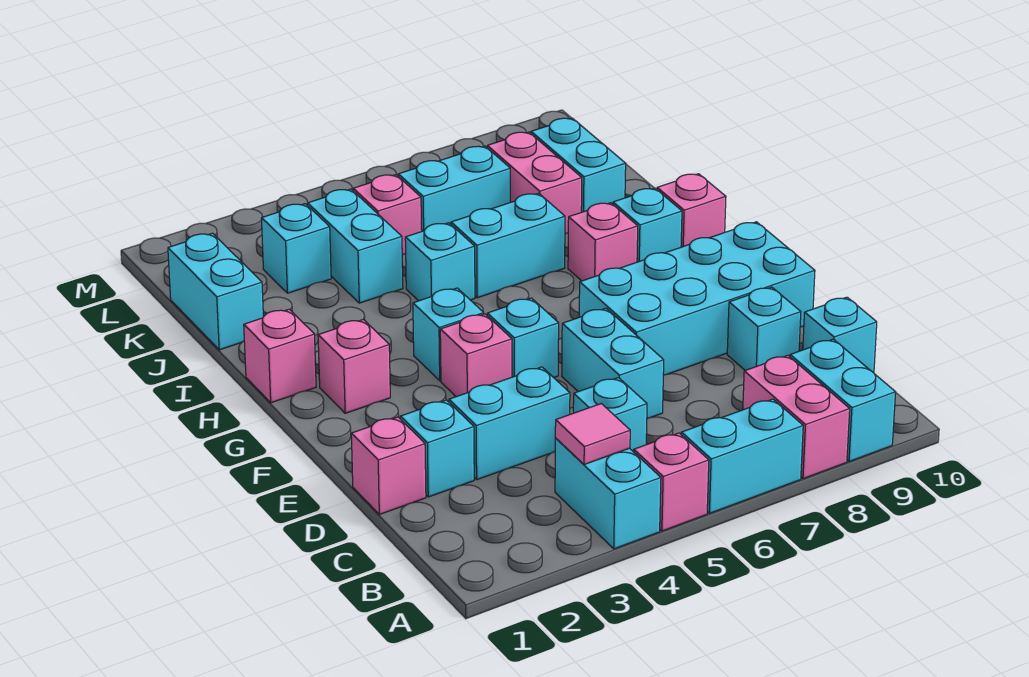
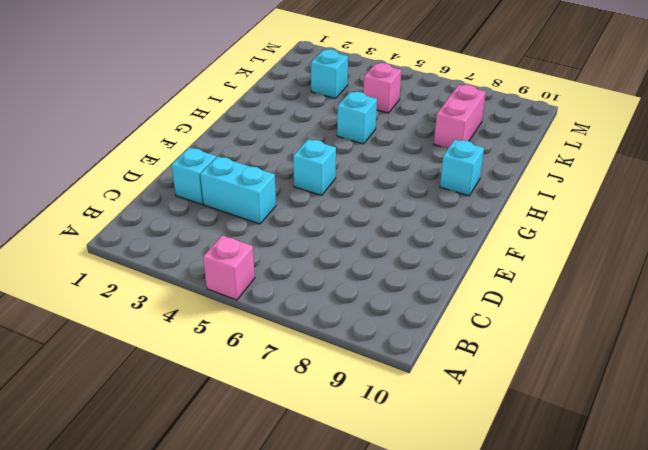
none -> cyan 1x2 brick [555,438,661,549]
none -> cyan 1x2 brick [681,399,803,513]
none -> pink 1x2 brick [743,355,850,479]
none -> cyan 1x2 brick [790,339,896,462]

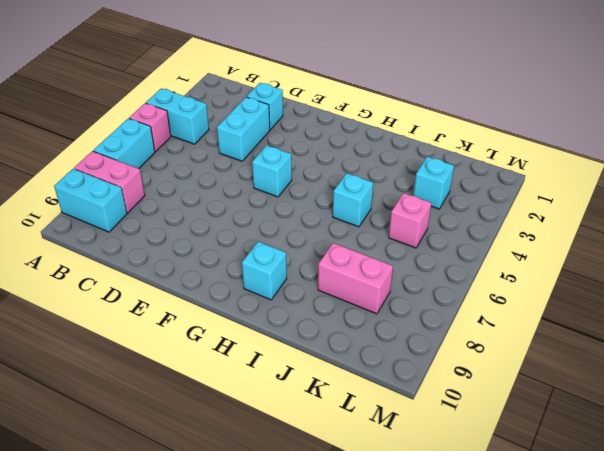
none -> cyan 1x1 brick [573,378,647,452]
none -> cyan 1x1 brick [803,297,877,373]
none -> pink 1x1 brick [351,417,426,514]
none -> cyan 1x2 brick [562,308,664,418]

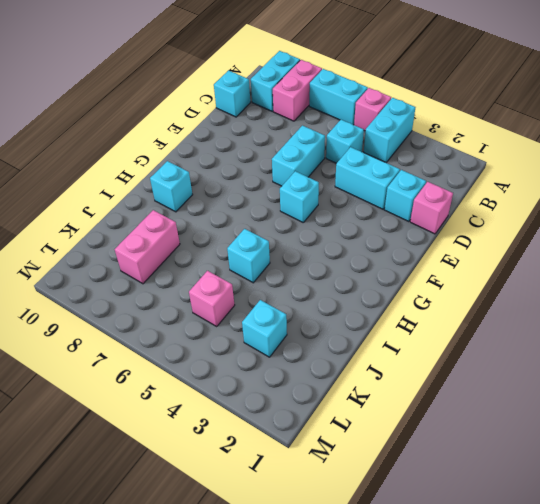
none -> cyan 1x1 brick [727,287,801,370]
none -> cyan 2x4 brick [579,222,815,375]
none -> pink 1x1 brick [440,314,512,397]
none -> pink 1x1 brick [318,319,390,413]

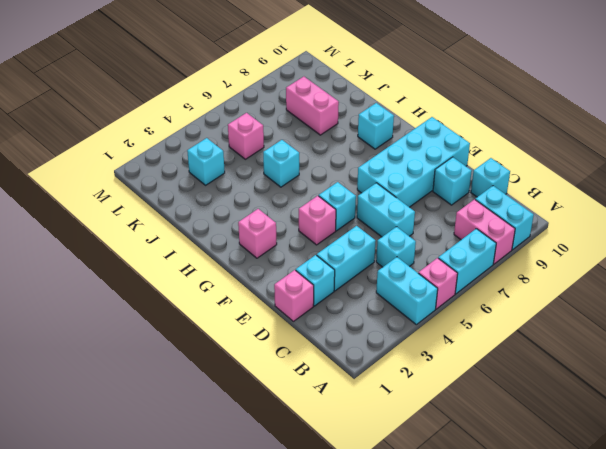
none -> cyan 1x1 brick [413,288,484,381]
none -> pink 1x1 brick [244,309,316,403]
none -> pink 1x1 brick [568,203,638,281]
none -> pink 1x1 brick [657,174,726,247]

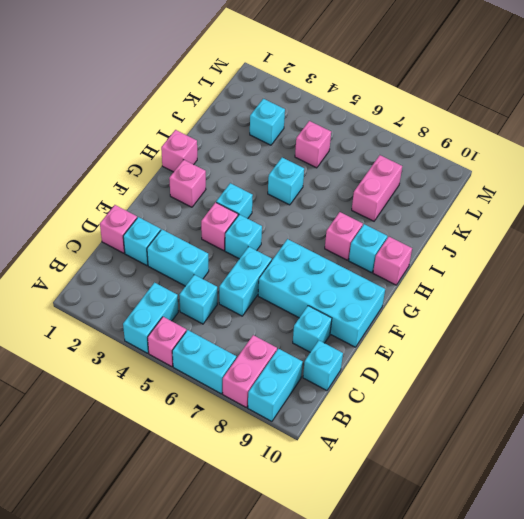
none -> cyan 1x2 brick [451,193,565,298]
none -> cyan 1x2 brick [168,233,263,350]
none -> cyan 1x2 brick [308,189,403,303]
none -> cyan 1x2 brick [531,118,626,212]

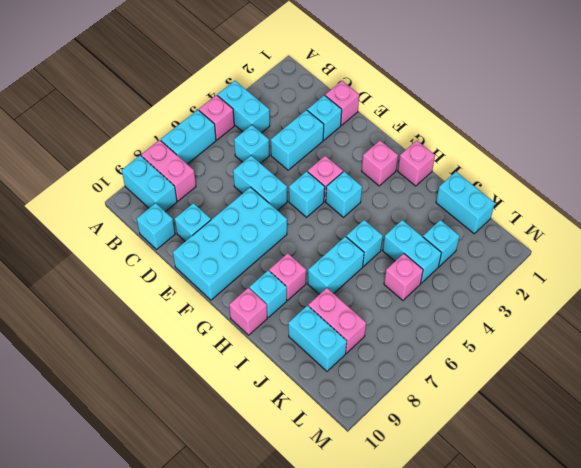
none -> cyan 1x2 brick [398,146,510,231]
none -> pink 1x1 tile [555,404,630,465]

